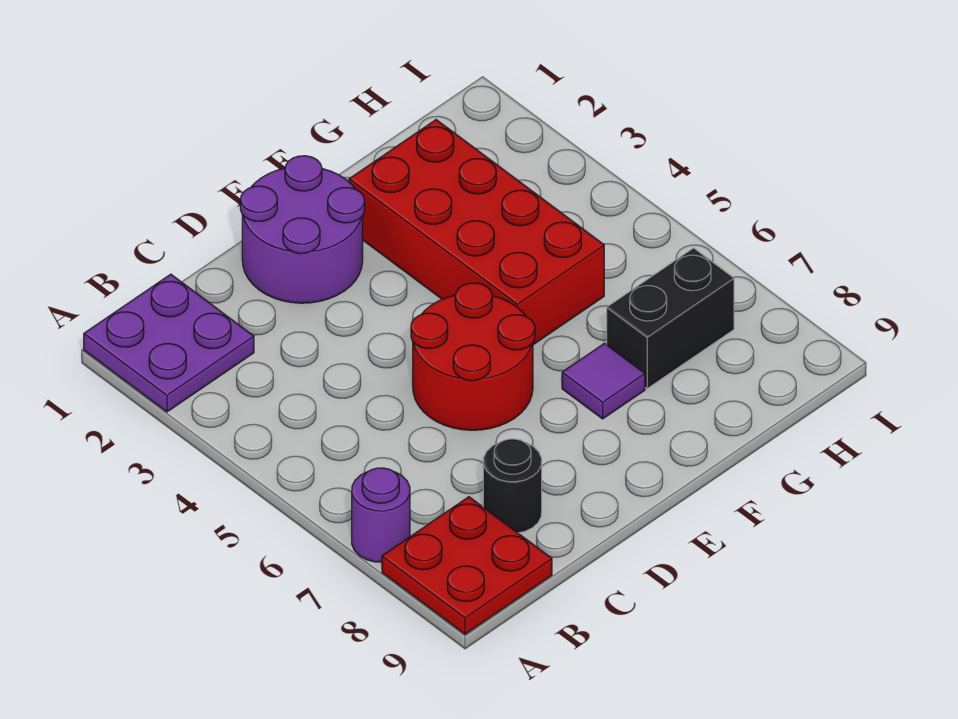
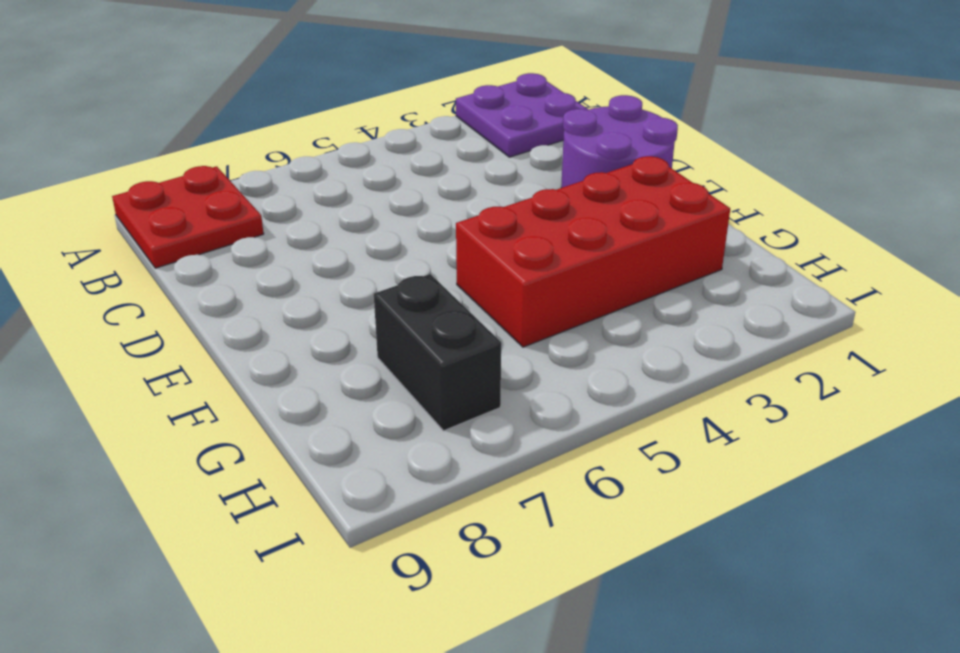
none -> purple 1x1 round brick [352,468,410,562]
none -> black 1x1 round brick [483,439,542,533]

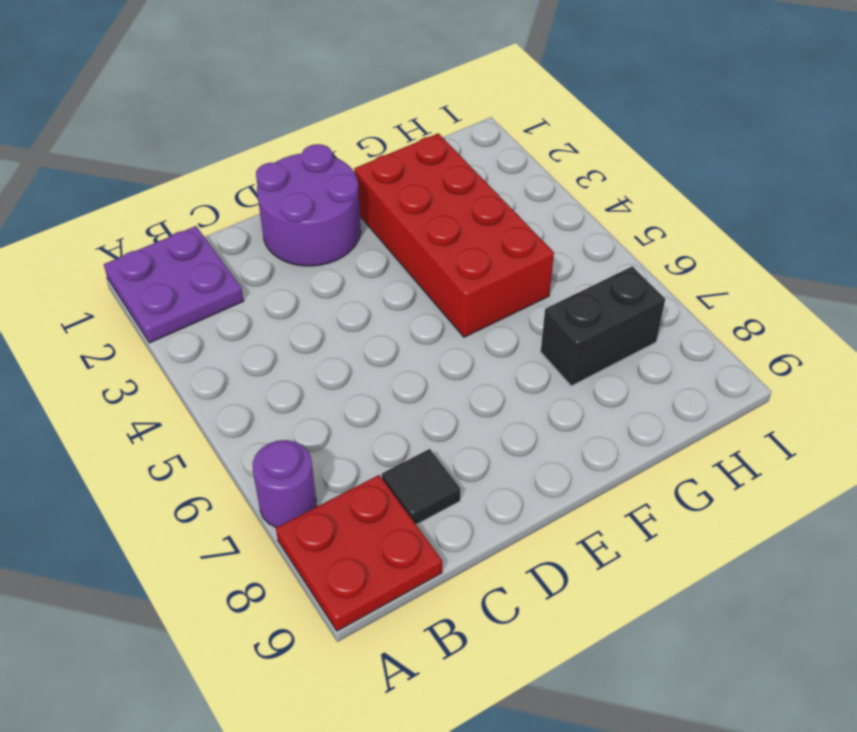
black 1x1 tile [382,449,461,525] -> black 1x1 round brick [483,439,542,533]
none -> red 2x2 round brick [411,283,535,430]
none -> purple 1x1 tile [562,343,645,419]

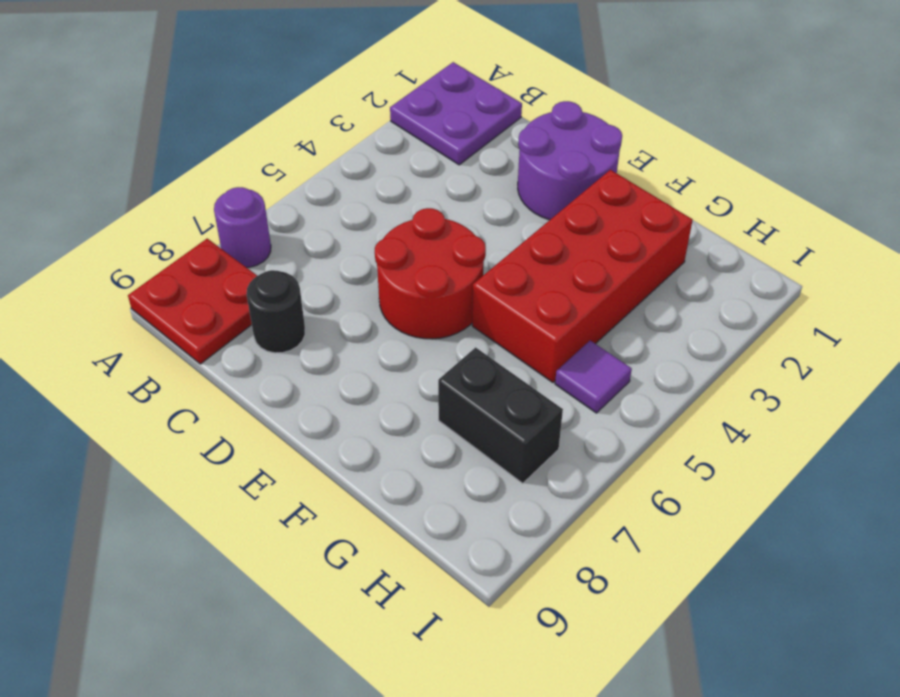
purple 1x1 tile [555,341,632,413] -> purple 1x1 tile moved to [562,343,645,419]

